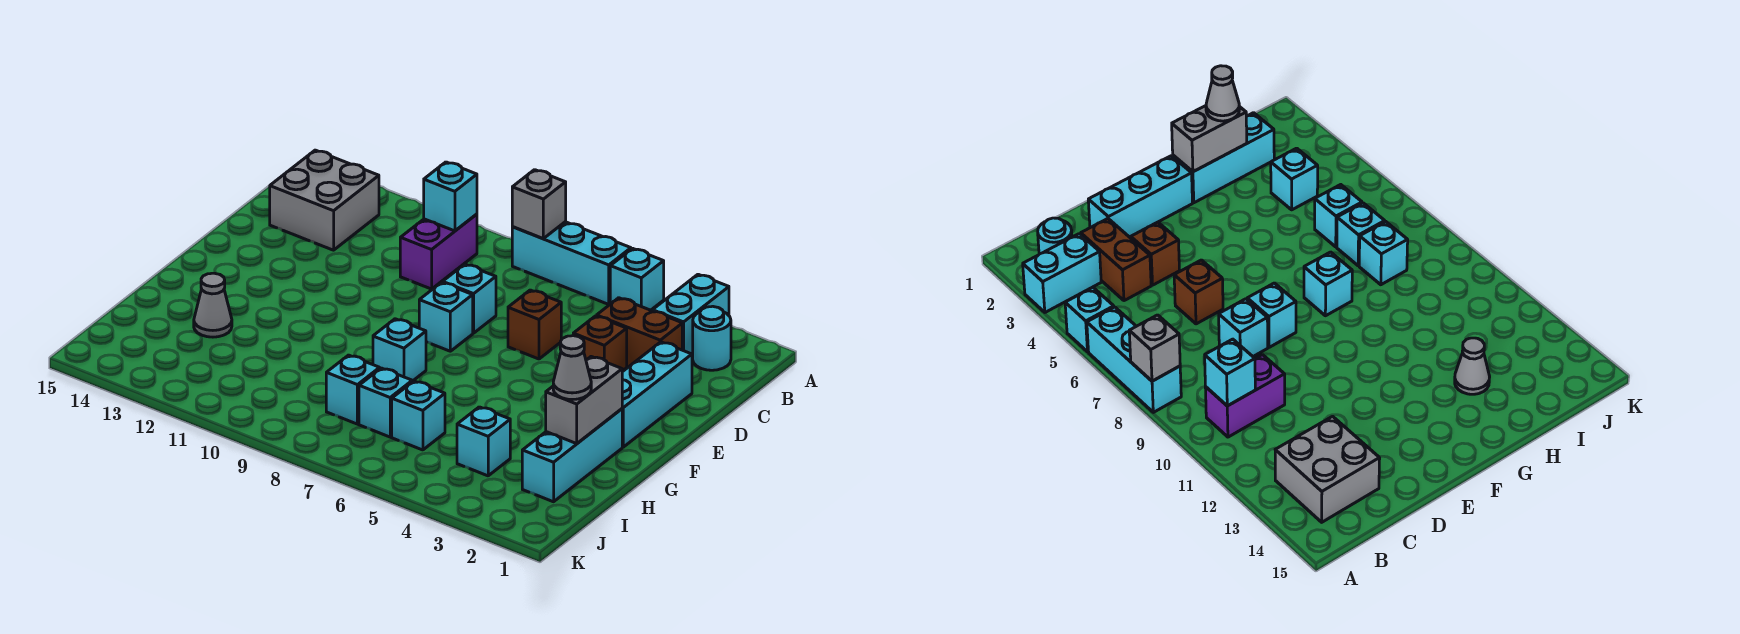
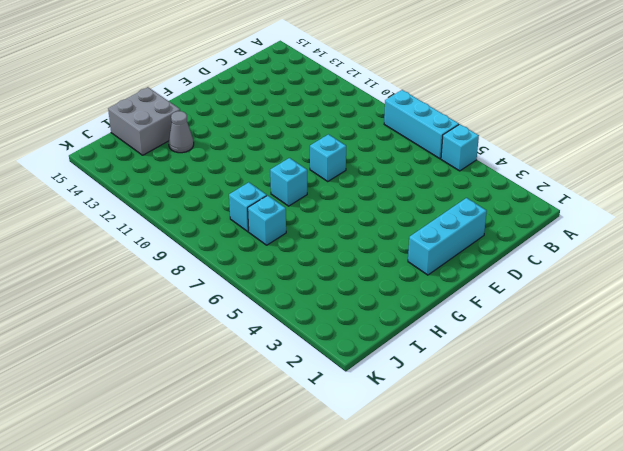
grey 2x2 brick [108,87,180,155] -> grey 2x2 brick moved to [270,150,379,250]
none -> cyan 1x2 brick [653,274,729,355]
none -> cyan 1x1 round brick [693,306,731,370]
none -> purple 1x2 brick [400,214,477,289]

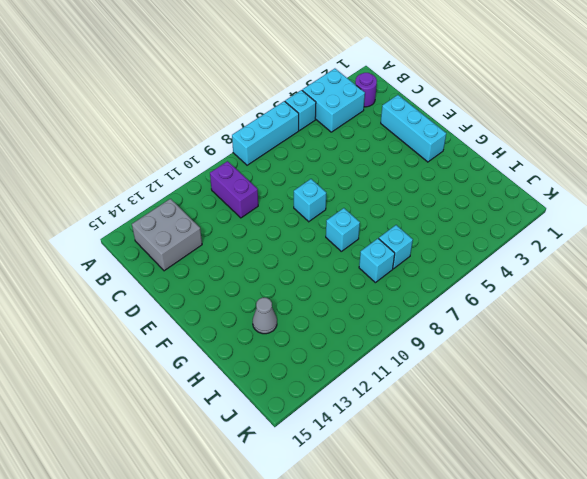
cyan 2x2 brick [302,69,365,132] -> cyan 1x2 brick [653,274,729,355]
purple 1x1 round brick [355,73,377,107] -> cyan 1x1 round brick [693,306,731,370]
none -> brown 1x2 brick [597,298,682,367]
none -> brown 1x1 brick [573,316,627,371]
none -> brown 1x1 brick [508,290,561,359]

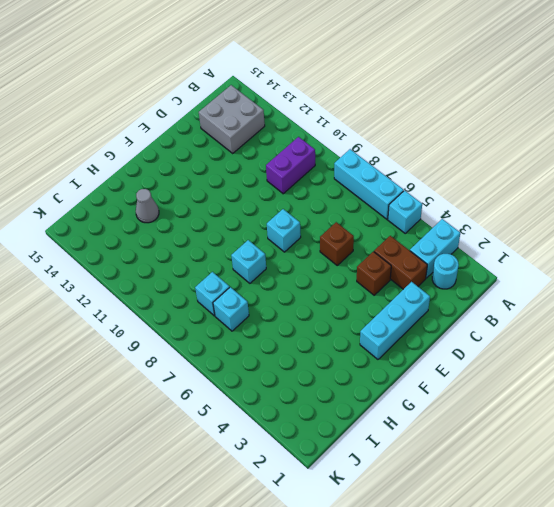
none -> cyan 1x1 brick [443,264,496,333]
none -> cyan 1x3 brick [522,409,622,502]
none -> cyan 1x1 brick [457,407,510,476]

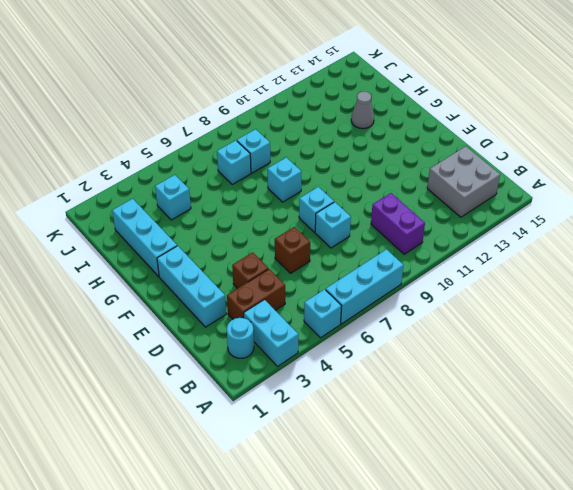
none -> cyan 1x1 brick [392,381,445,450]
none -> grey 1x1 brick [512,170,566,239]
none -> cyan 1x1 brick [424,162,477,231]

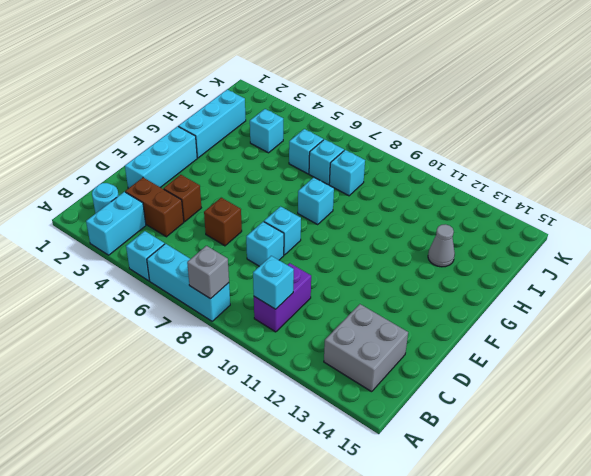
none -> grey 1x2 brick [546,357,622,443]
none -> grey 1x1 cone [553,336,591,400]

